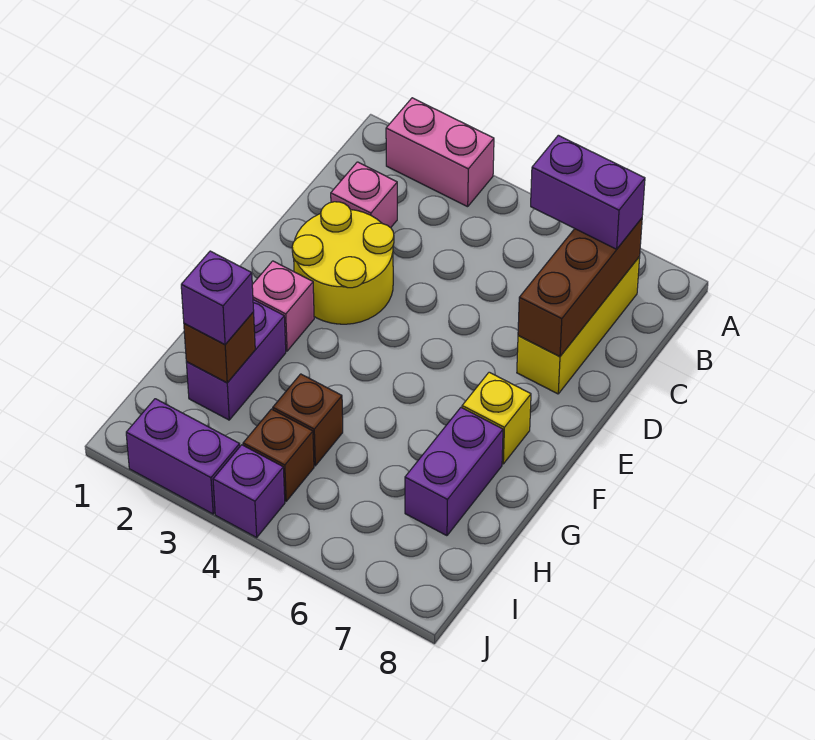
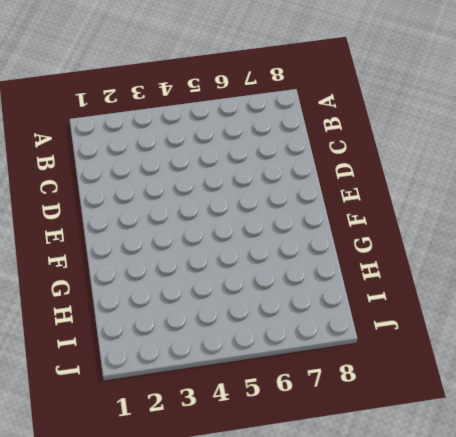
none -> pink 1x2 brick [386,98,494,207]
none -> yellow 1x3 brick [517,257,640,394]
none -> pink 1x1 brick [331,162,397,228]

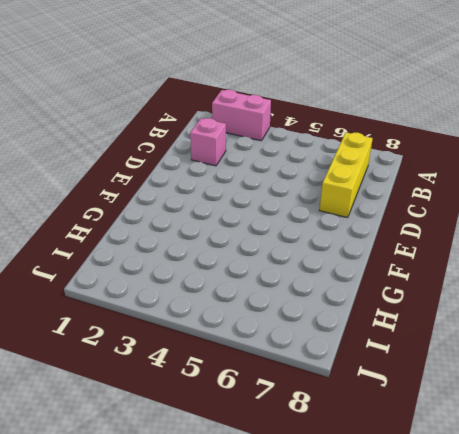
none -> yellow 2x2 round brick [292,202,394,324]
none -> pink 1x1 brick [252,261,314,351]
none -> yellow 1x1 brick [462,372,531,464]

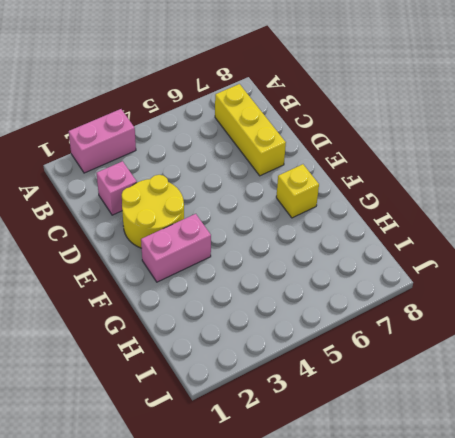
pink 1x2 brick [141,214,211,282] -> pink 1x1 brick [252,261,314,351]
none -> purple 1x2 brick [186,300,286,420]
none -> purple 1x2 brick [405,408,503,536]
none -> brown 1x1 brick [273,374,343,466]

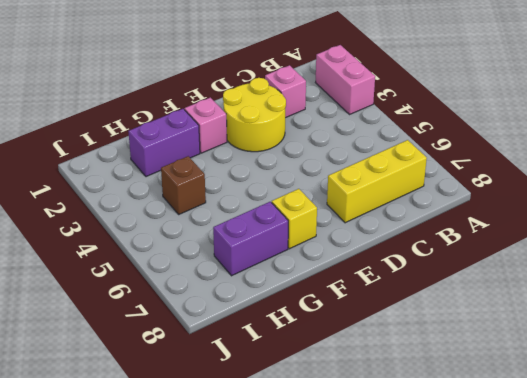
none -> brown 1x1 brick [243,409,314,501]
none -> purple 1x2 brick [126,399,240,514]
none -> purple 1x1 brick [213,445,285,537]

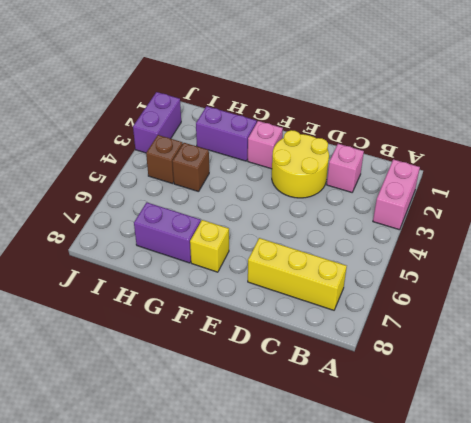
none -> purple 1x1 brick [213,445,285,537]
none -> brown 1x3 brick [518,218,642,356]
none -> brown 1x1 brick [184,312,255,383]

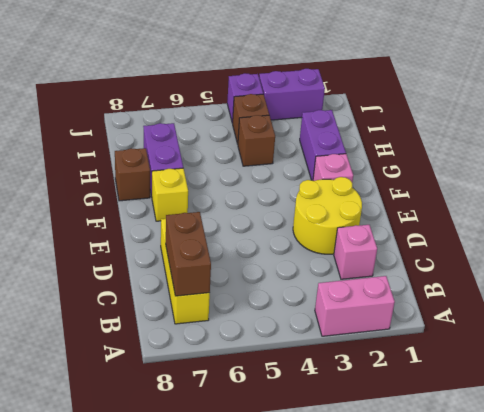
brown 1x2 brick [166,212,211,296] -> brown 1x3 brick [518,218,642,356]
brown 1x1 brick [115,148,150,201] -> brown 1x1 brick moved to [184,312,255,383]
none -> purple 1x2 brick [531,135,645,249]
none -> purple 1x1 brick [181,251,254,345]

